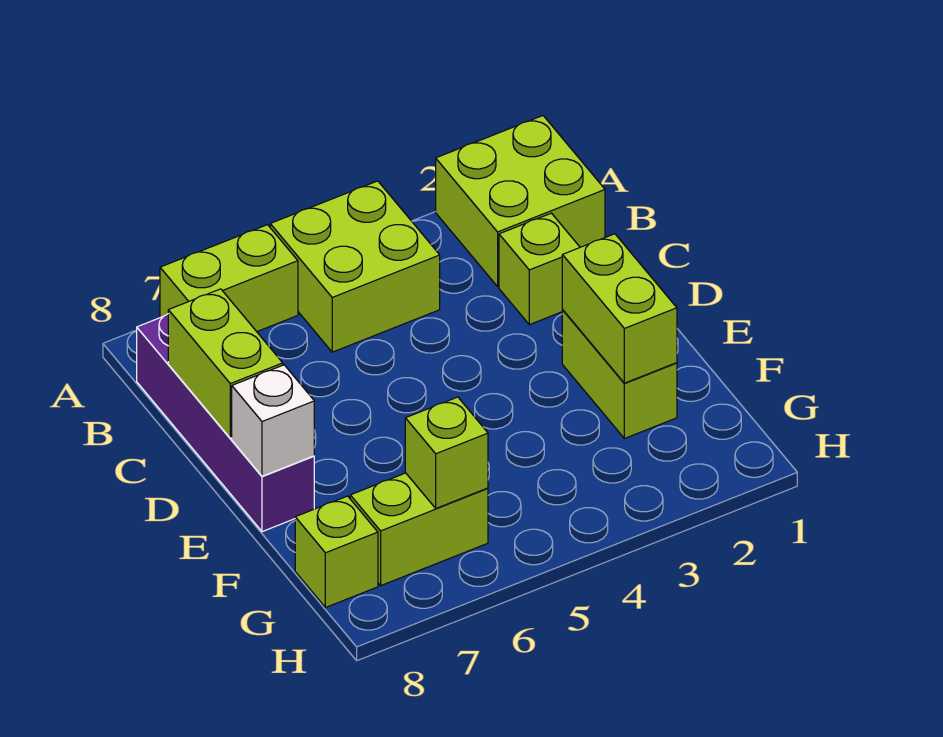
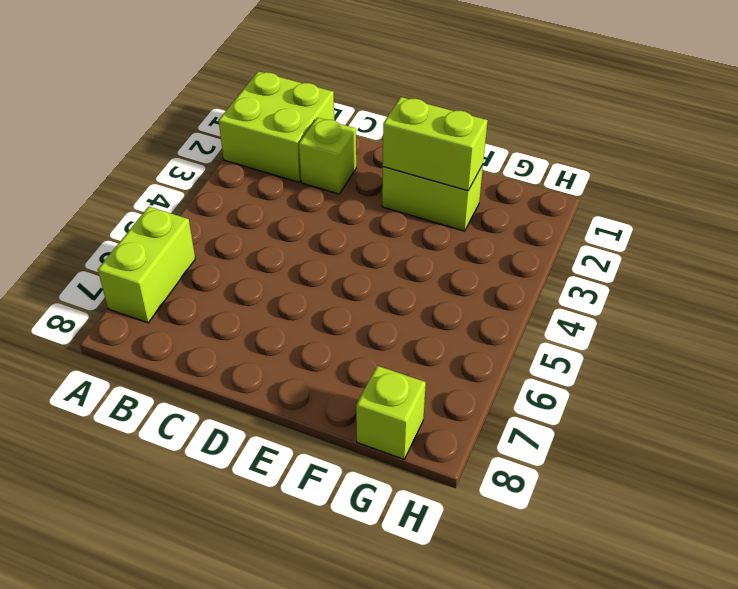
none -> lime 2x2 brick [270,181,440,352]
none -> purple 1x4 brick [137,314,314,532]
none -> lime 1x2 brick [350,473,488,585]

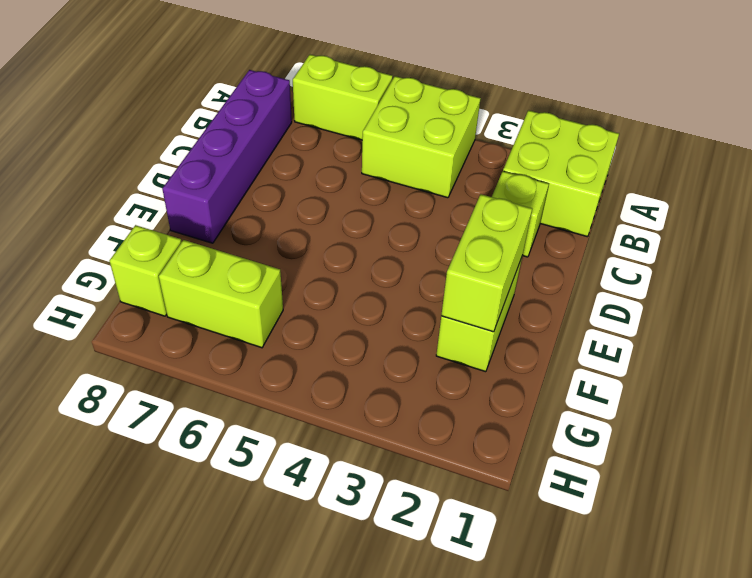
none -> lime 1x2 brick [168,289,283,438]
none -> white 1x1 brick [232,365,314,476]
none -> lime 1x1 brick [405,397,488,508]

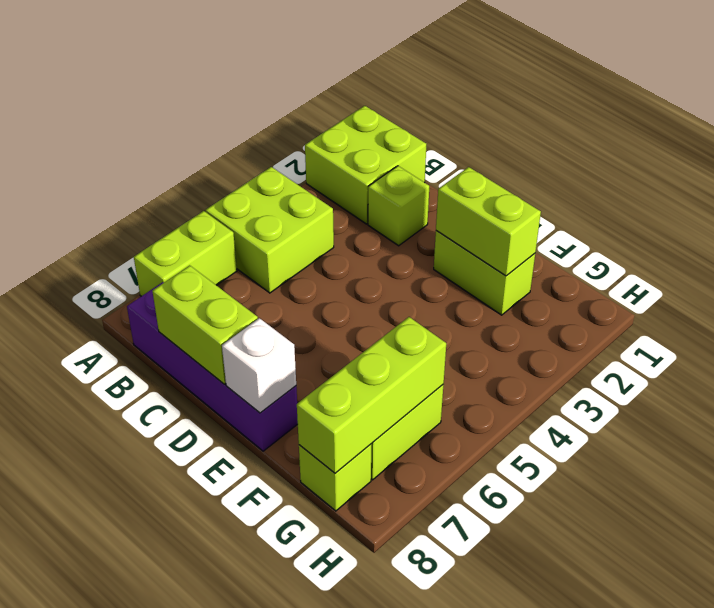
lime 1x3 brick [297,317,446,473] -> lime 1x1 brick [405,397,488,508]

